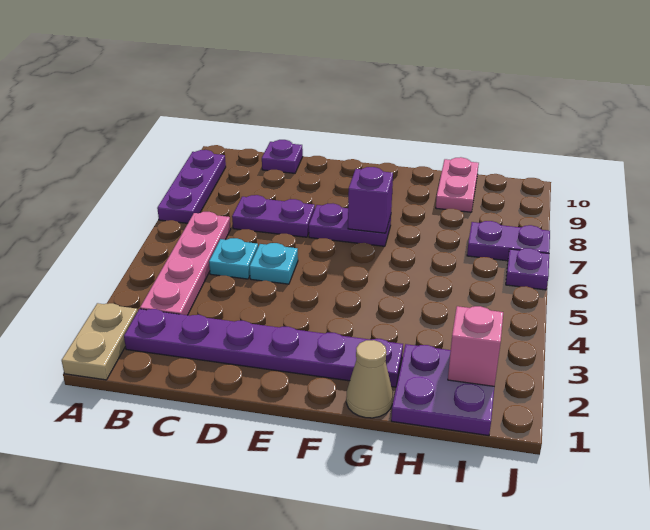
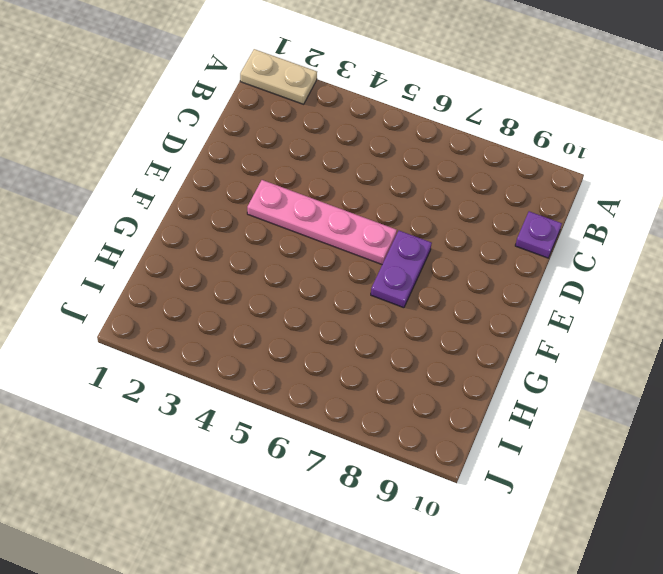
pink 1x4 plate [247,180,397,264] -> pink 1x4 plate moved to [140,212,231,315]
none -> purple 1x3 plate [157,150,226,223]
none -> purple 1x6 plate [124,309,403,387]
none -> cyan 1x1 plate [209,238,258,279]

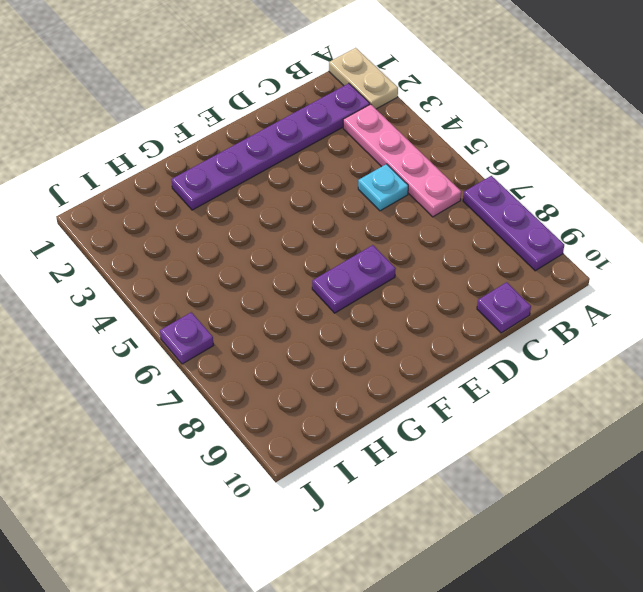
none -> purple 1x2 plate [232,195,315,237]
none -> cyan 1x1 plate [250,243,298,284]
none -> tan 1x1 cone [346,340,393,418]

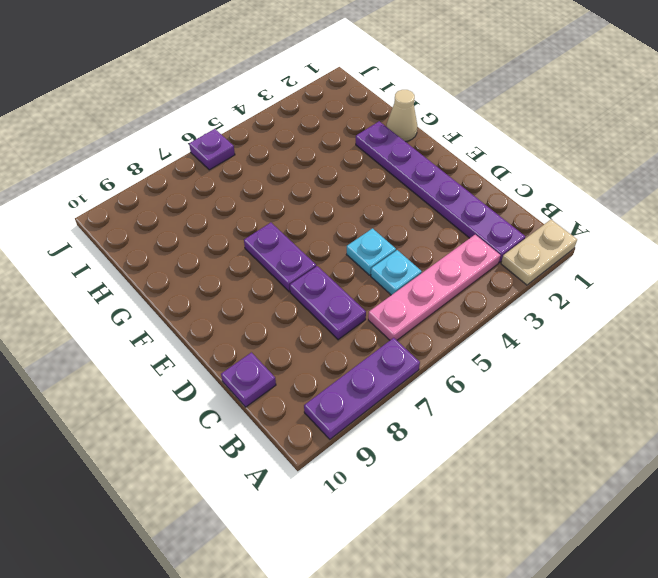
none -> purple 2x2 plate [391,344,494,436]
none -> pink 1x2 plate [436,157,479,212]
none -> purple 1x2 plate [467,221,550,261]

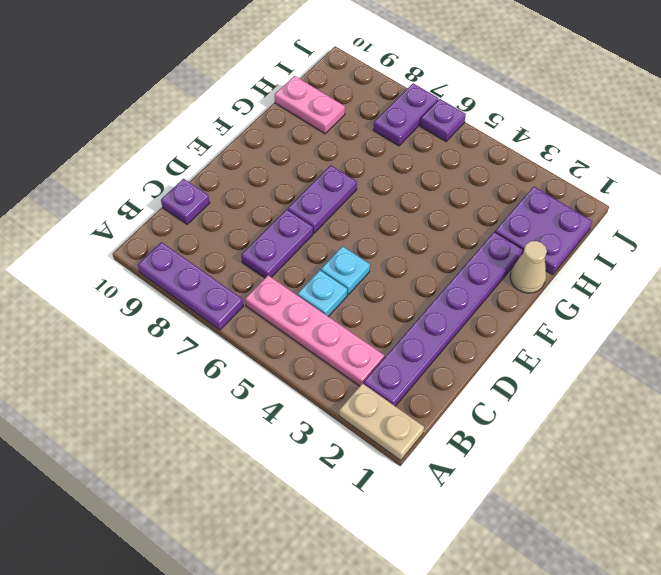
none -> purple 1x1 brick [348,167,393,233]
none -> pink 1x1 brick [448,306,503,386]

